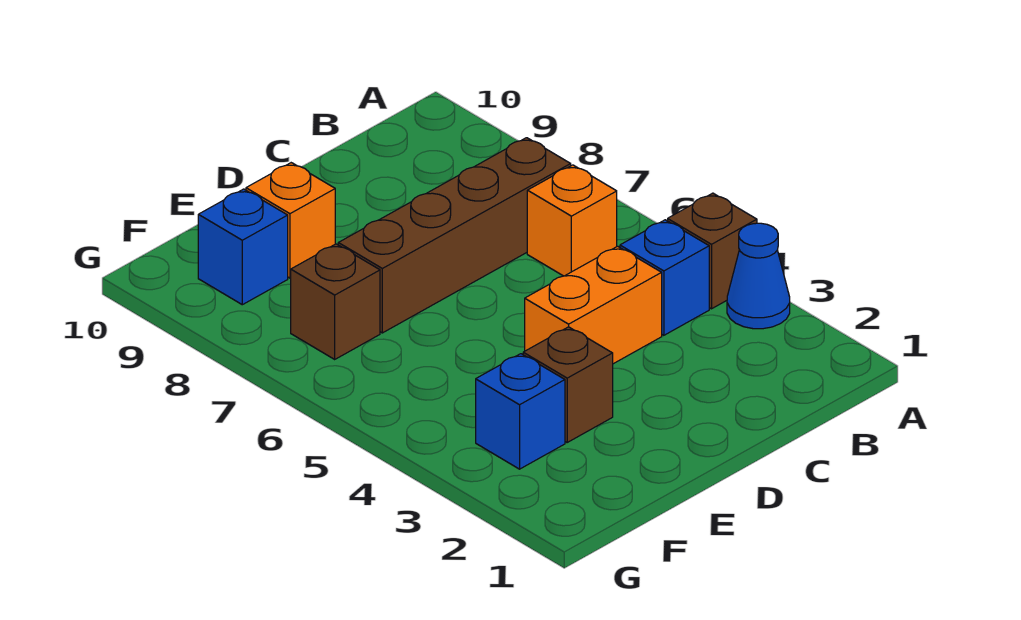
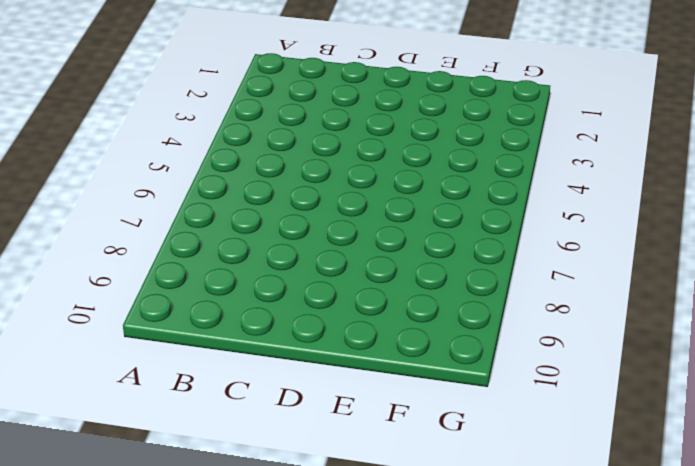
none -> blue 1x1 cone [727,223,790,329]
none -> brown 1x1 brick [668,193,757,309]

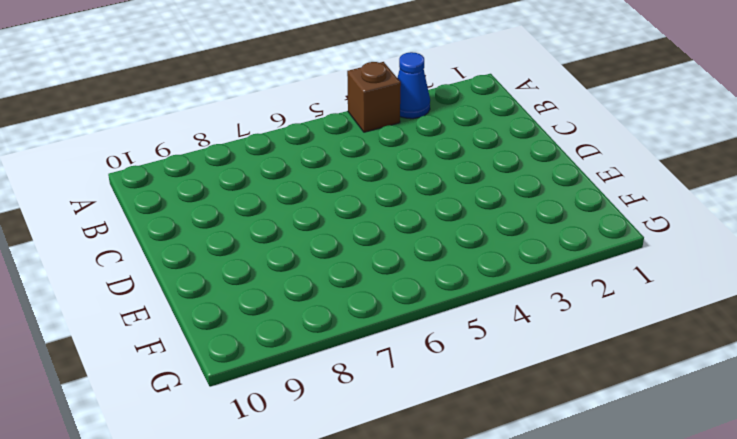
none -> blue 1x1 brick [620,220,709,335]
none -> orange 1x1 brick [527,165,617,276]

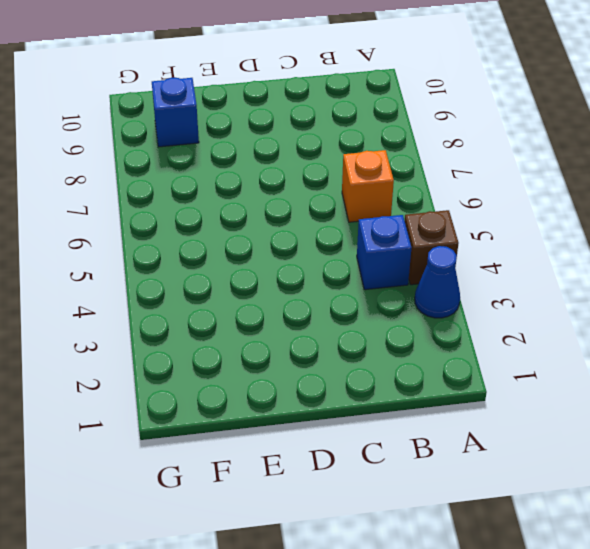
none -> brown 1x4 brick [338,138,571,333]
none -> orange 1x2 brick [525,246,662,364]

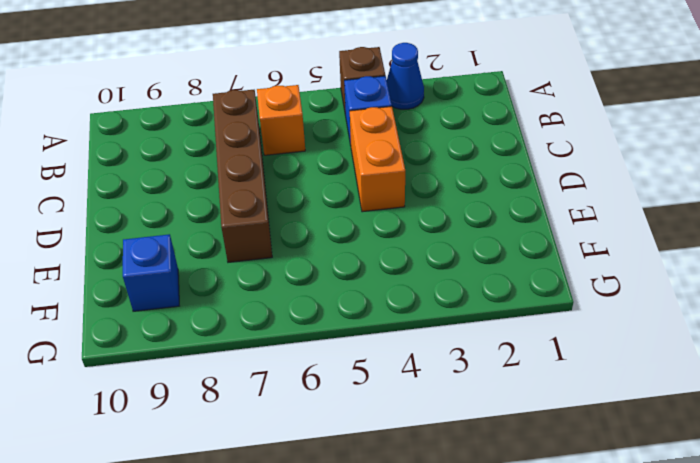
none -> brown 1x1 brick [523,327,613,442]
none -> orange 1x1 brick [246,163,335,278]

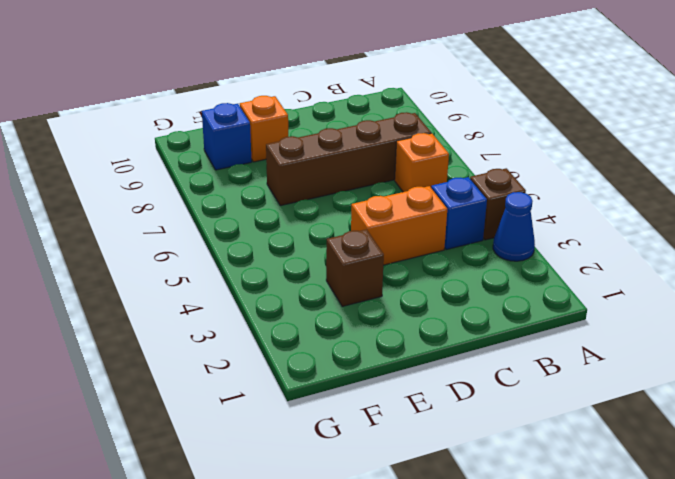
none -> blue 1x1 brick [476,354,565,469]
none -> brown 1x1 brick [291,244,380,359]

